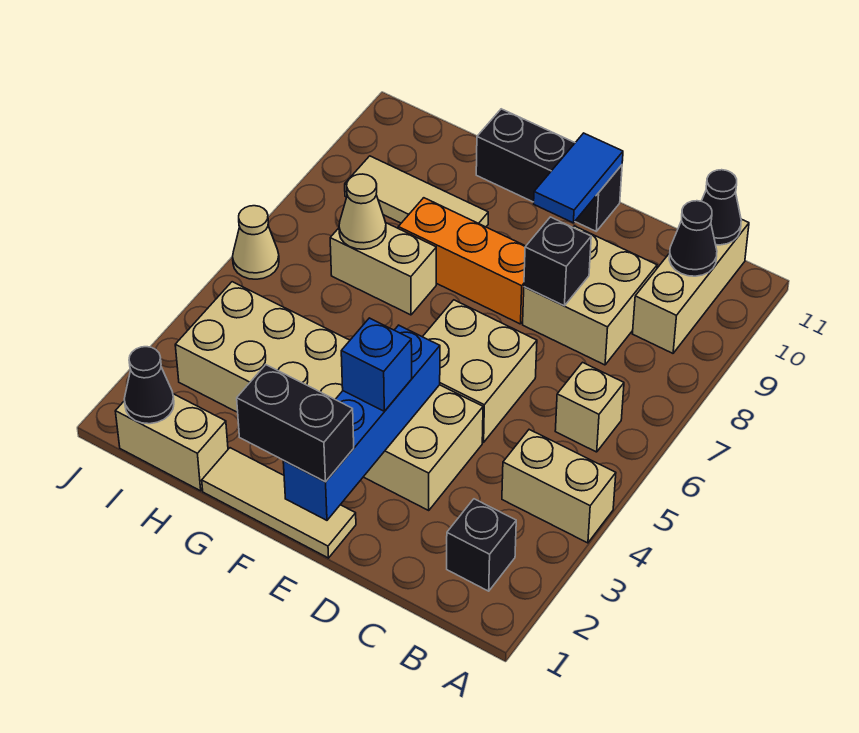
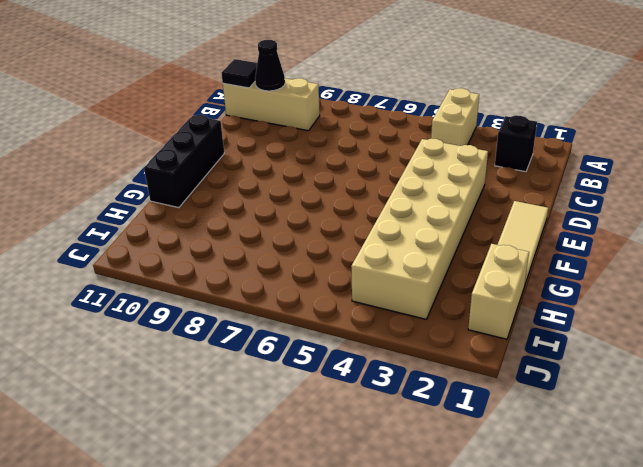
black 1x1 tile [221,59,257,88] -> black 1x1 cone [702,170,741,245]
none -> tan 1x1 brick [555,362,624,452]
none -> tan 2x2 brick [523,226,657,365]
none -> tan 2x2 brick [423,300,537,442]

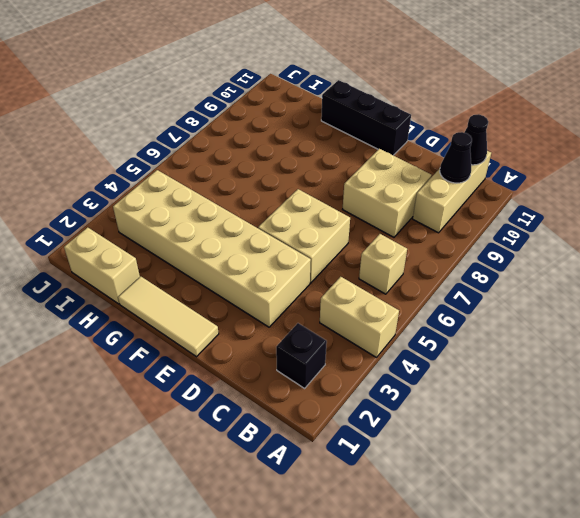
none -> orange 1x3 brick [398,198,526,324]
none -> tan 1x2 brick [330,223,436,315]
none -> tan 1x3 tile [345,156,488,227]

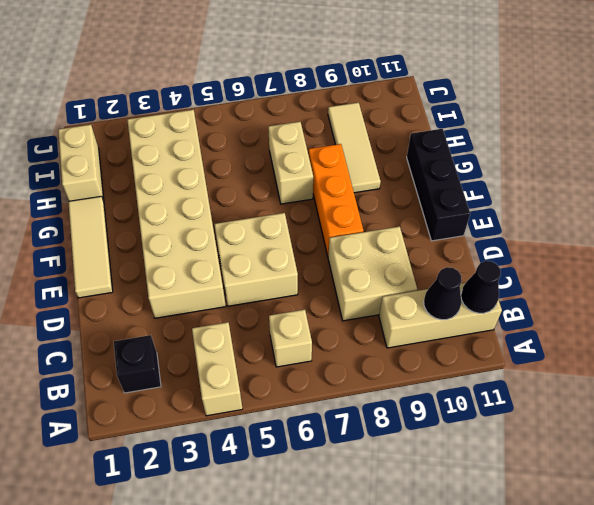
none -> tan 1x1 cone [233,206,279,279]
none -> black 1x1 brick [524,217,591,306]
none -> blue 1x4 brick [283,325,440,520]

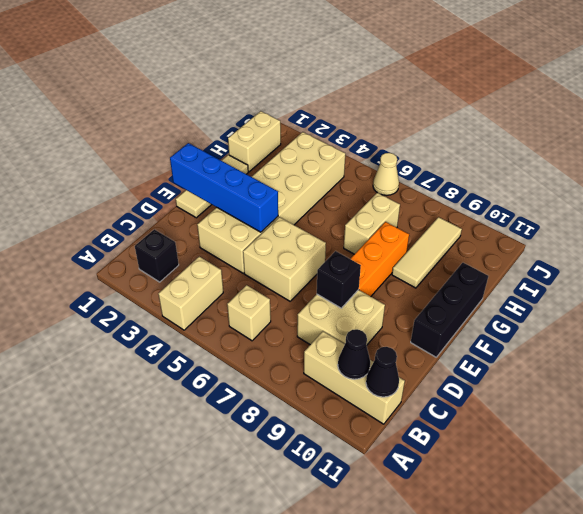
none -> blue 1x2 tile [534,133,623,223]
none -> tan 1x1 cone [339,174,386,249]
none -> black 1x1 cone [124,347,174,424]

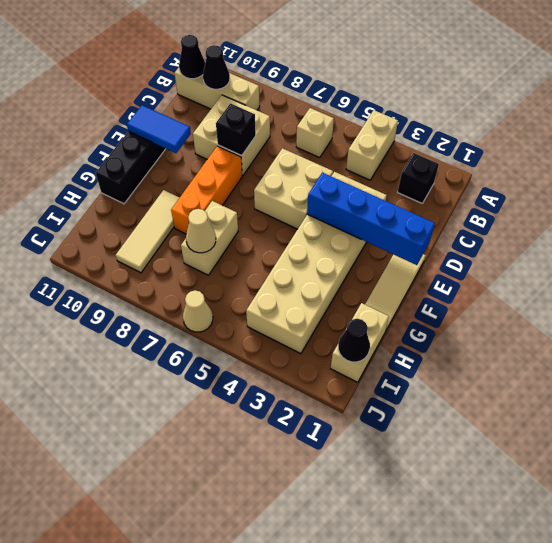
none -> black 1x2 brick [237,365,354,482]
none -> blue 1x1 brick [341,318,412,411]

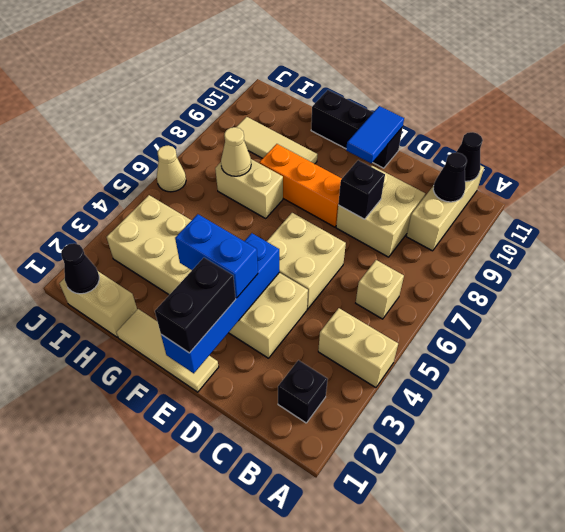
black 1x2 brick [155,258,236,353] -> black 1x2 brick turned to [237,365,354,482]
blue 1x2 brick [175,214,258,298] -> blue 1x1 brick [341,318,412,411]

